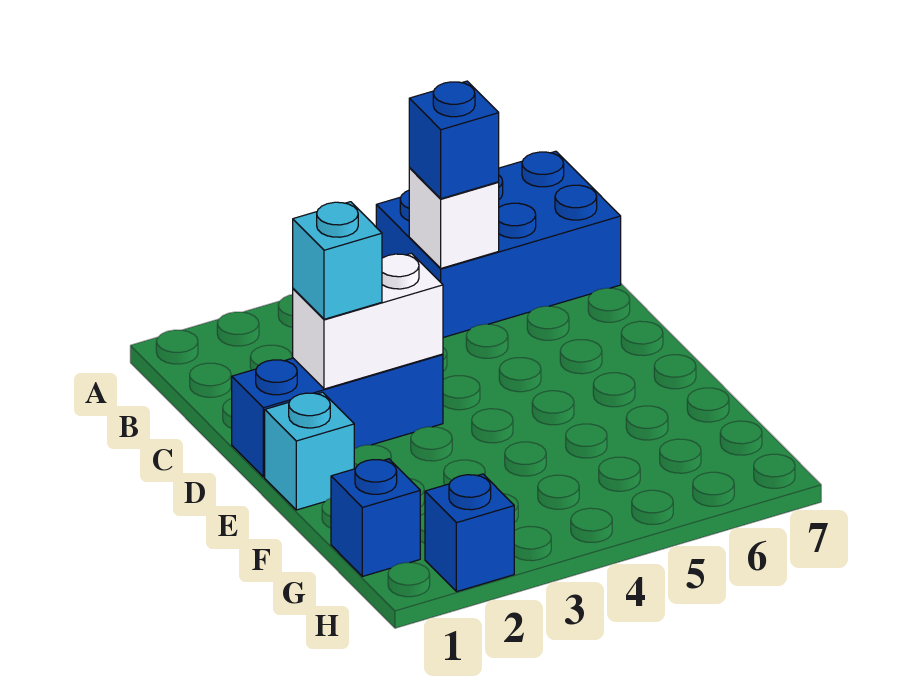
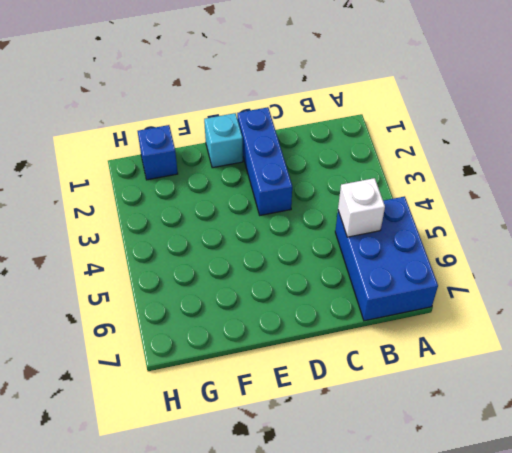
none -> blue 1x1 brick [425,474,514,592]
none -> white 1x2 brick [293,253,443,389]

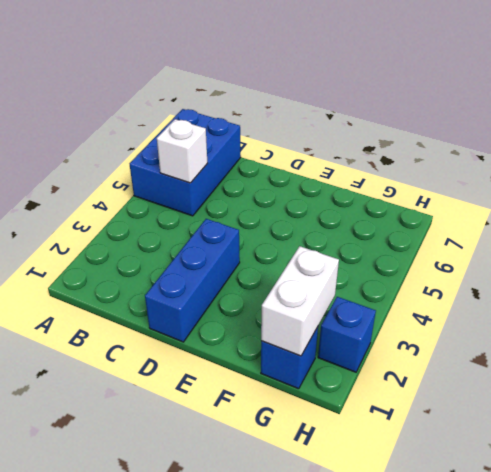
white 1x2 brick [261,246,339,356] -> white 1x2 brick moved to [293,253,443,389]
none -> cyan 1x1 brick [265,392,354,510]
none -> blue 1x1 brick [409,81,499,199]

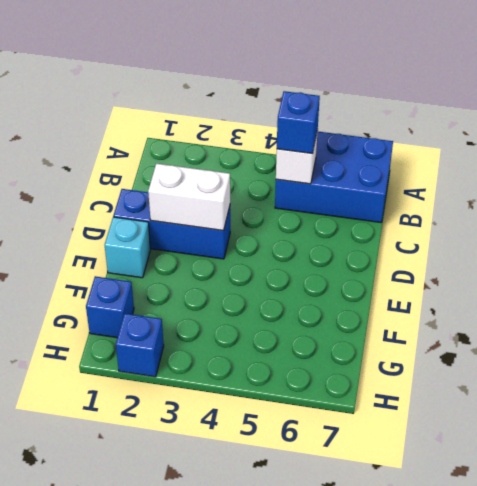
none -> cyan 1x1 brick [293,202,382,319]

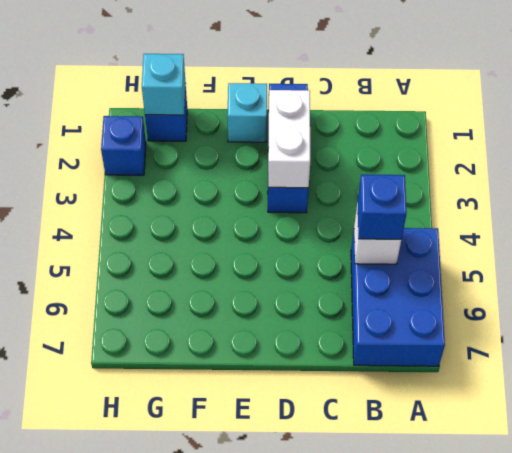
cyan 1x1 brick [142,54,186,115] -> cyan 1x1 brick moved to [293,202,382,319]

